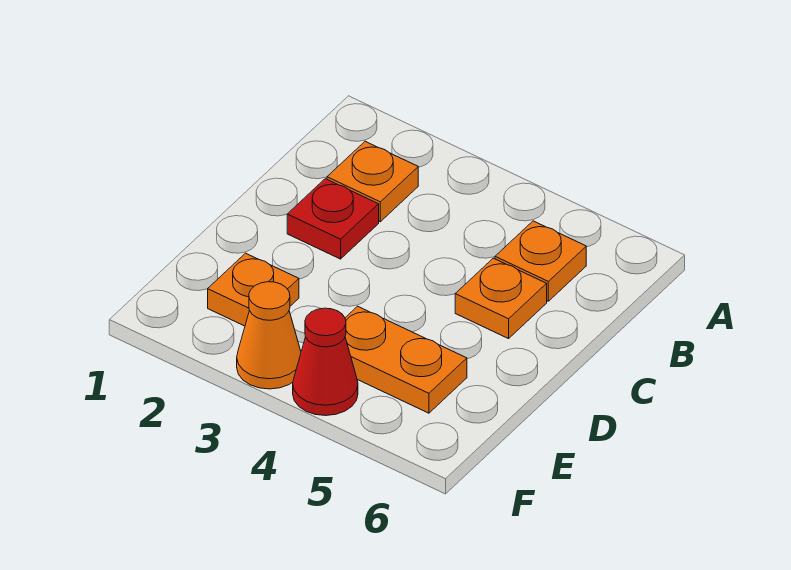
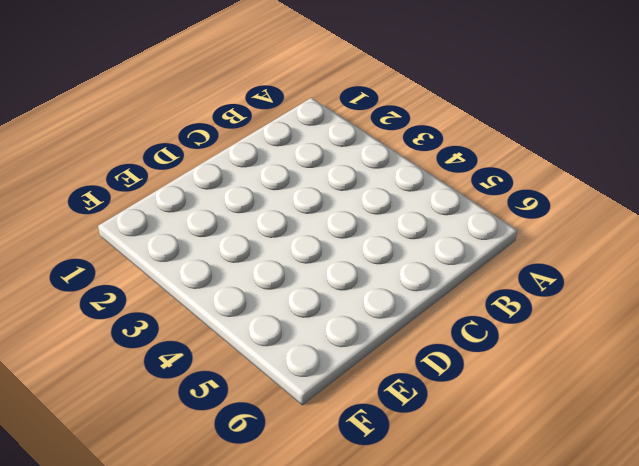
none -> orange 1x1 plate [327,141,418,222]
none -> orange 1x1 plate [495,221,586,301]

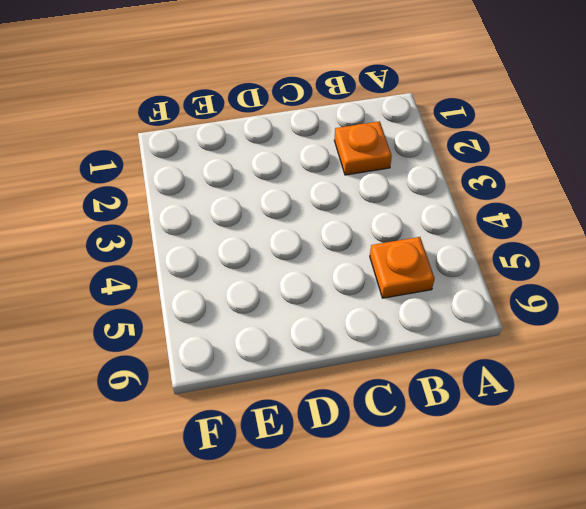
none -> red 1x1 plate [287,179,379,259]
none -> orange 1x1 plate [455,258,547,339]

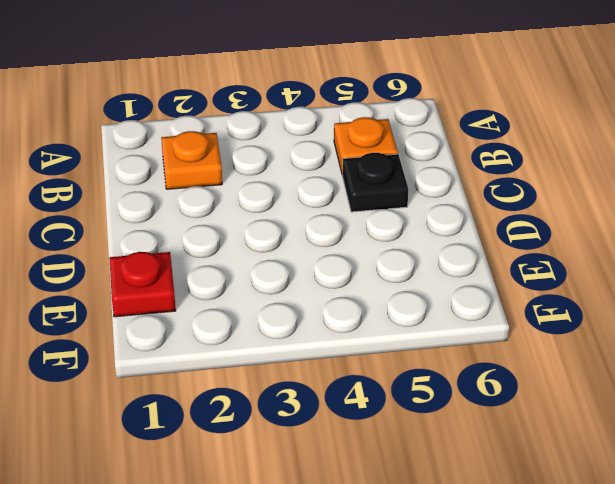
black 1x1 plate [342,153,408,212] -> orange 1x1 plate [455,258,547,339]
red 1x1 plate [109,252,176,317] -> red 1x1 plate moved to [287,179,379,259]
none -> orange 1x1 plate [208,253,299,326]
none -> orange 1x2 plate [345,306,467,413]

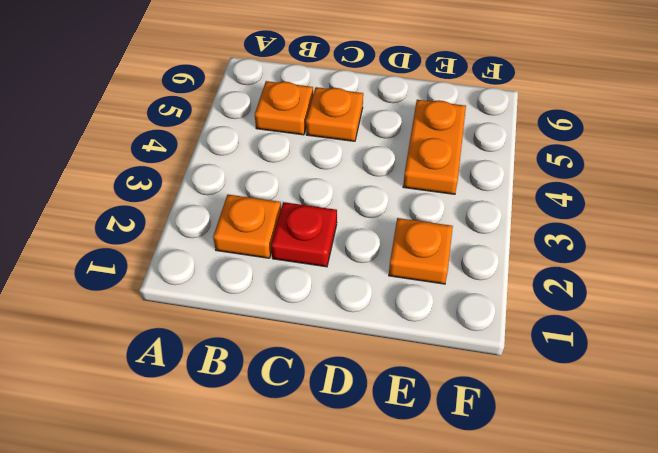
none -> orange 1x1 cone [237,282,301,389]
none -> red 1x1 cone [293,308,358,416]

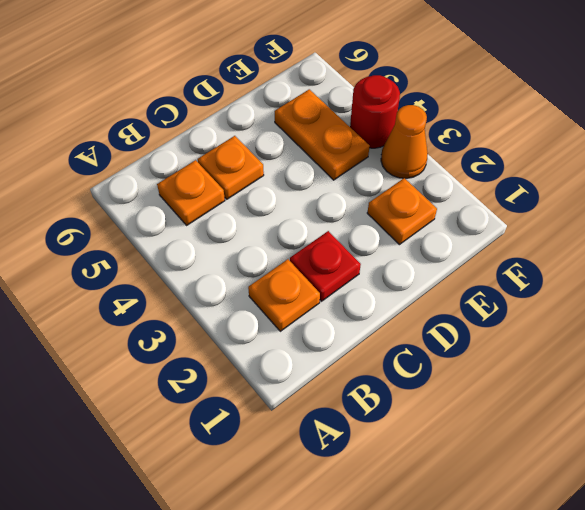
red 1x1 round brick [350,75,400,148] -> red 1x1 cone [293,308,358,416]

